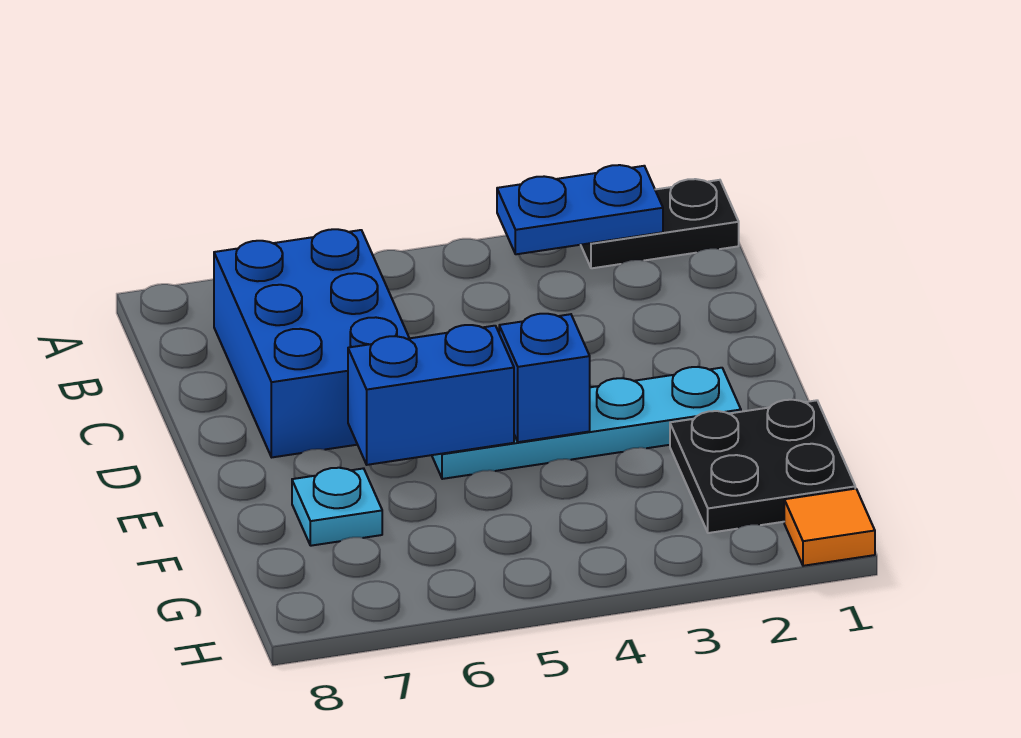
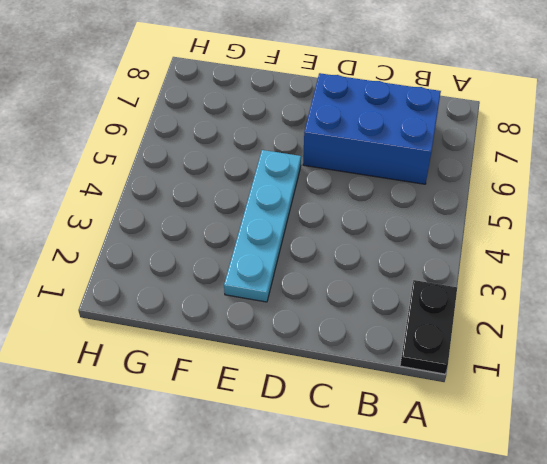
none -> black 2x2 plate [670,400,855,533]
none -> cyan 1x1 plate [292,468,382,546]

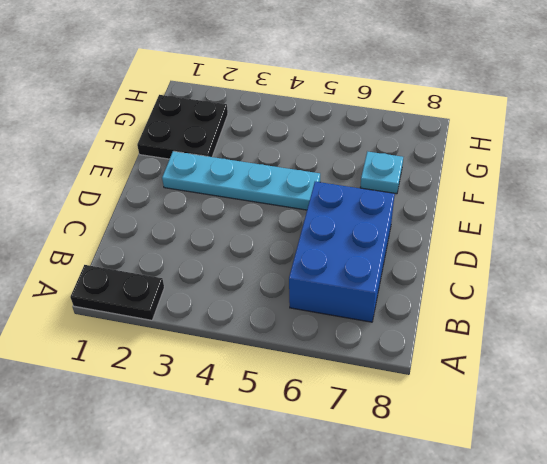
none -> orange 1x1 tile [784,489,875,566]
none -> blue 1x2 plate [497,165,663,254]

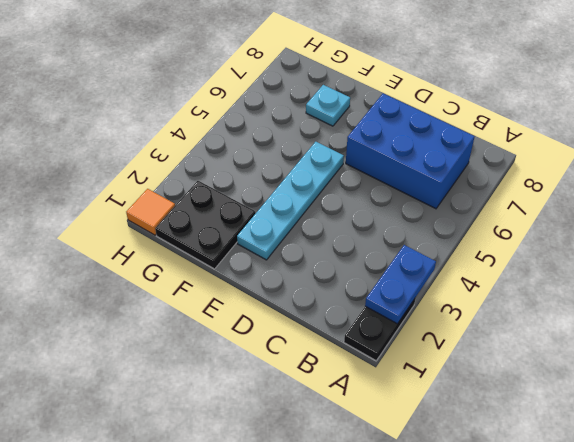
none -> blue 1x1 brick [499,314,590,442]
none -> blue 1x2 brick [348,325,514,465]

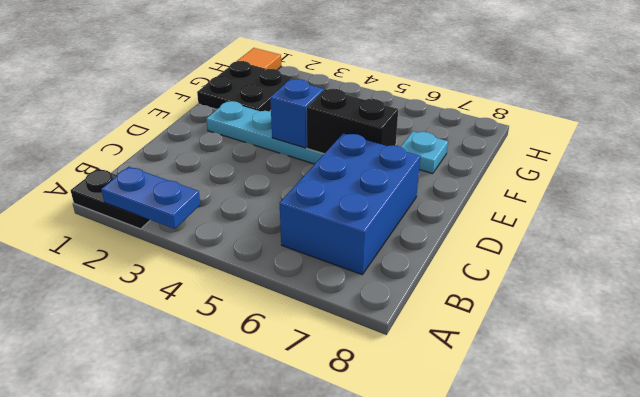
black 1x2 brick [307,89,398,154] -> blue 1x2 brick [348,325,514,465]

